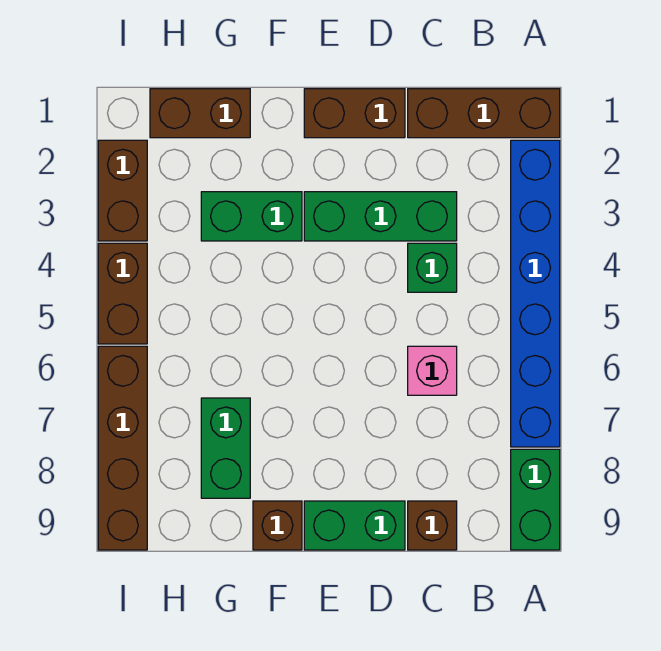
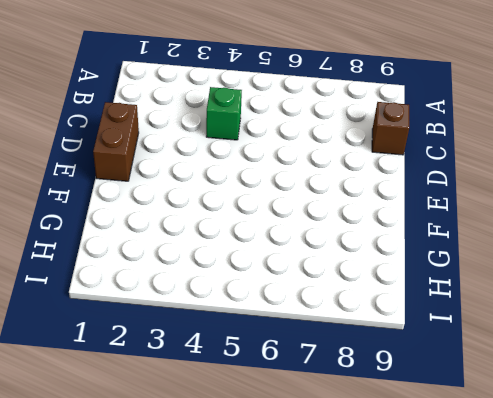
none -> brown 1x3 brick [408,89,560,138]
none -> blue 1x6 brick [511,140,560,447]
none -> green 1x2 brick [511,449,560,550]

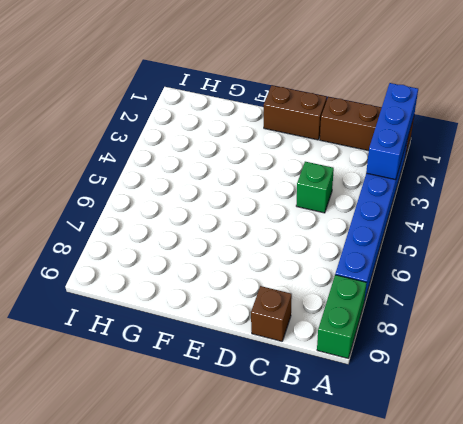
blue 1x3 brick [366,83,418,180] -> none
none -> green 1x3 brick [304,192,457,241]
none -> pink 1x1 brick [408,346,457,395]
none -> green 1x2 brick [304,501,405,550]

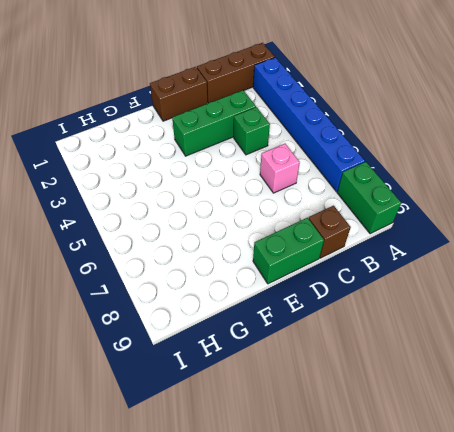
none -> green 1x2 brick [201,192,302,241]
none -> brown 1x1 brick [253,501,302,550]
none -> brown 1x2 brick [150,89,250,138]

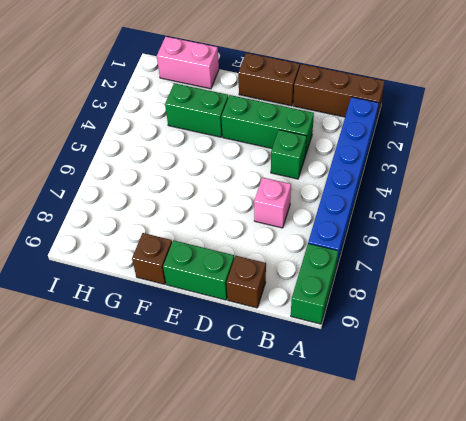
pink 1x2 brick [157,37,219,89] -> brown 1x2 brick [150,89,250,138]
none -> green 1x2 brick [201,398,250,498]
none -> brown 1x2 brick [98,140,147,241]
none -> brown 1x2 brick [98,243,147,344]

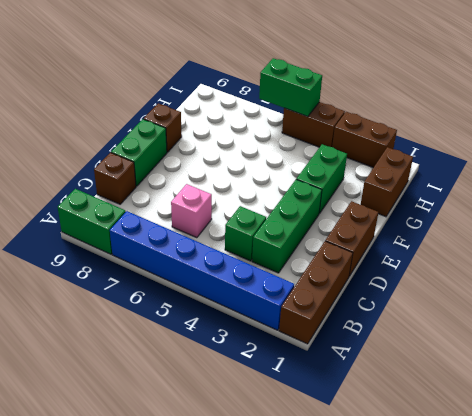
green 1x2 brick [259,58,322,117] -> green 1x2 brick moved to [201,398,250,498]
none -> brown 1x4 brick [98,346,147,550]

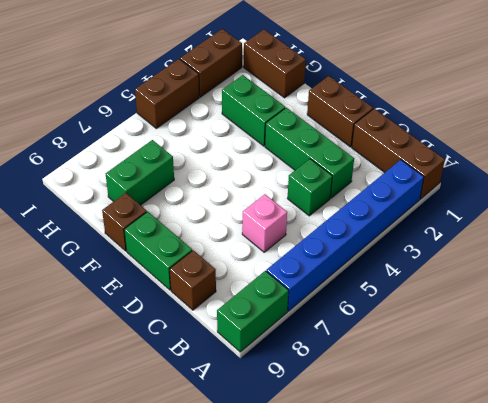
none -> brown 1x4 brick [98,346,147,550]

